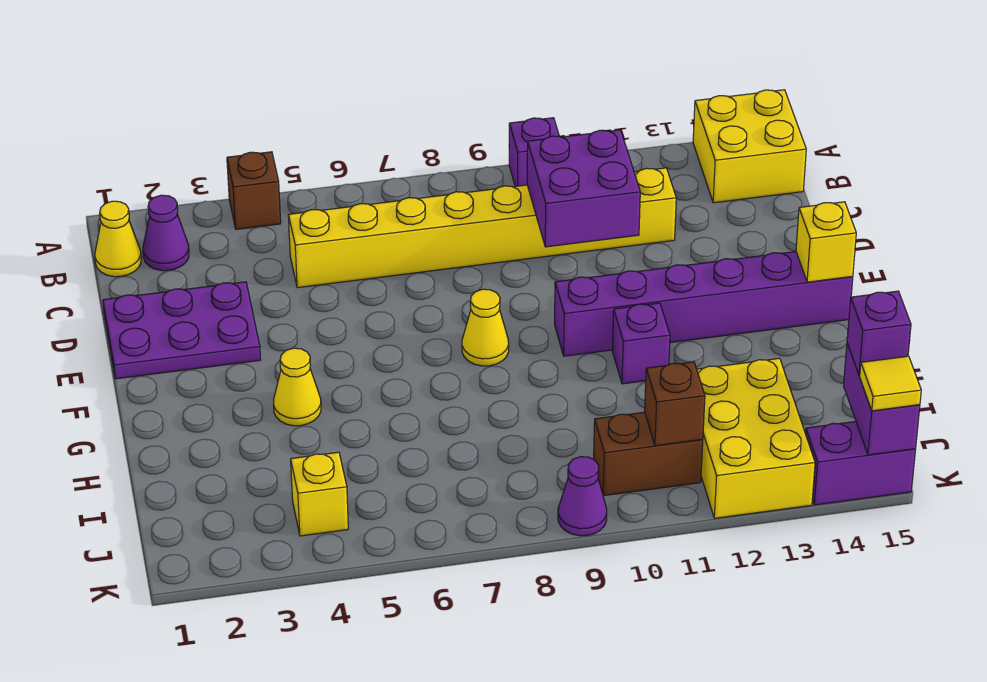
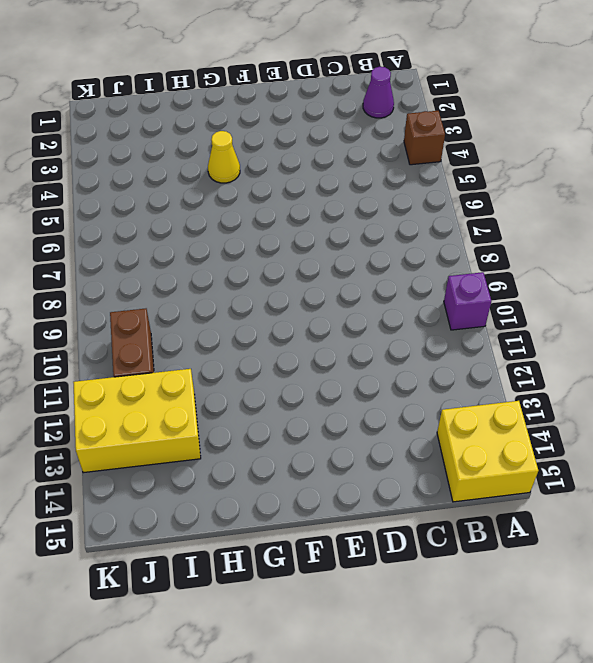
none -> yellow 1x1 cone [95,201,141,277]
none -> yellow 1x8 brick [288,168,676,288]
none -> purple 2x3 plate [103,282,261,379]

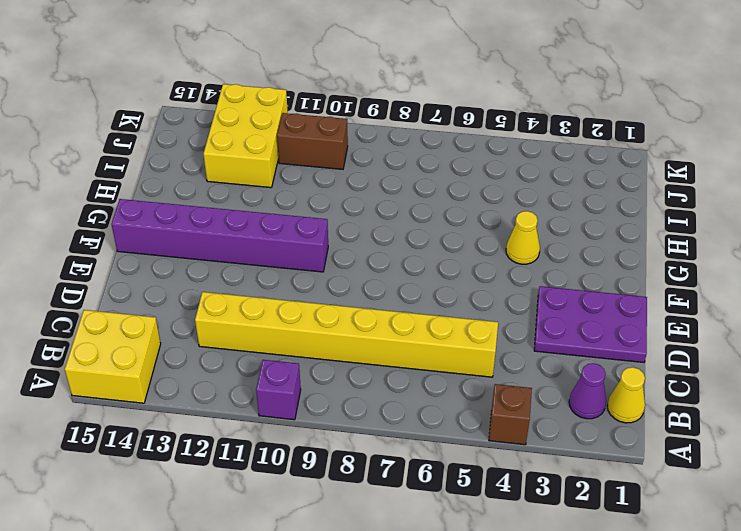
none -> yellow 1x1 cone [462,289,509,366]
none -> purple 1x1 brick [612,303,670,384]
none -> yellow 1x1 brick [291,452,348,536]

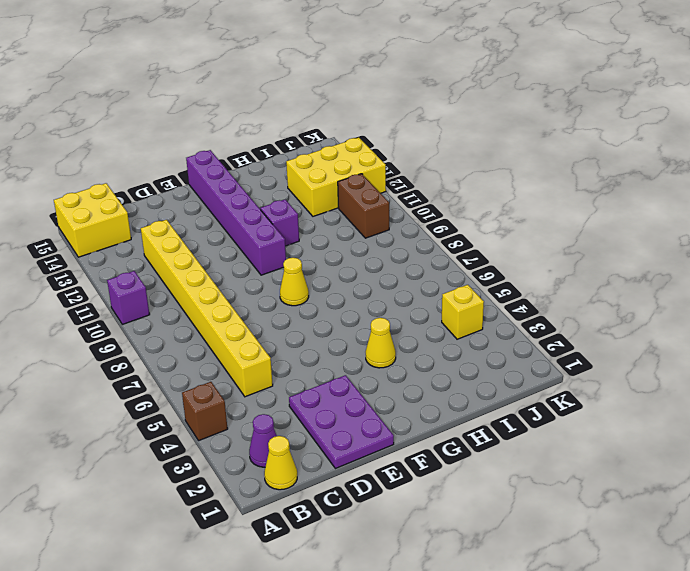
none -> purple 1x1 cone [558,457,607,536]
none -> purple 1x2 brick [806,421,916,505]
none -> purple 2x2 brick [527,130,640,247]

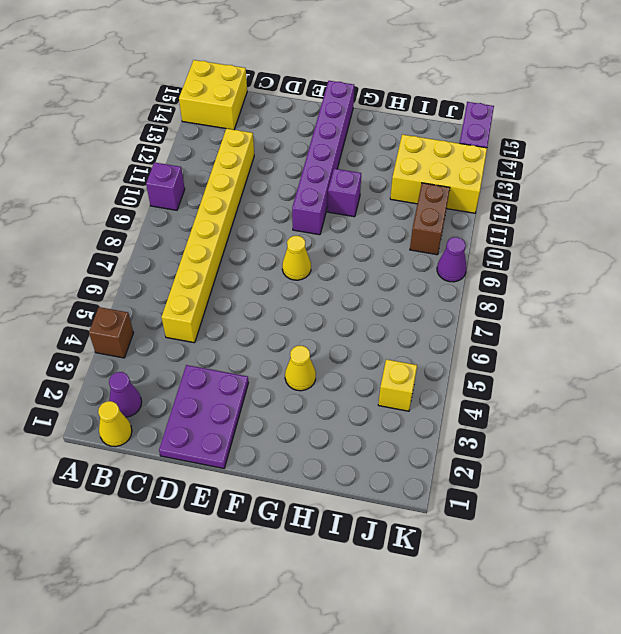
none -> purple 2x2 brick [527,130,640,247]
none -> yellow 1x1 brick [796,202,856,282]
none -> brown 1x1 brick [645,362,705,446]

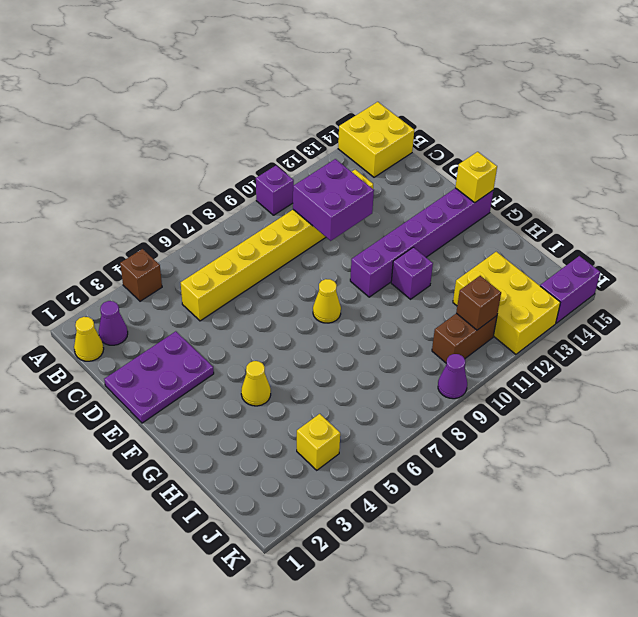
none -> purple 1x2 brick [844,343,920,455]
none -> purple 1x1 brick [847,291,911,375]
none -> yellow 1x1 tile [860,356,921,411]

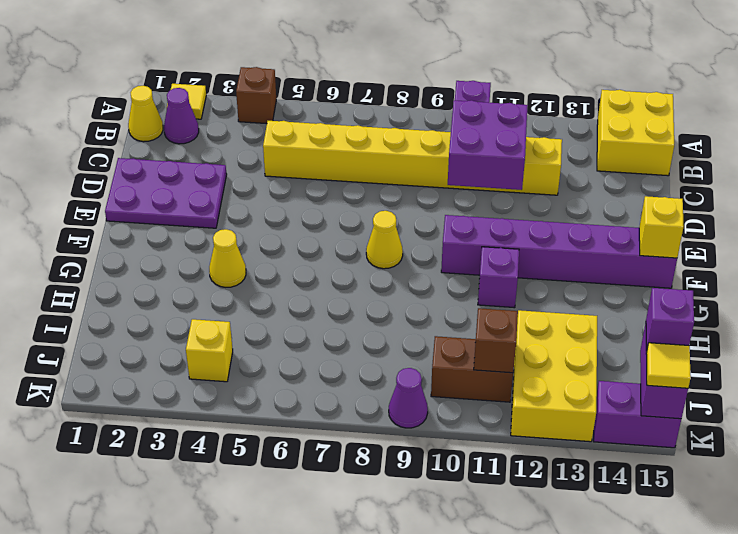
yellow 1x1 tile [167,84,206,119] -> none

